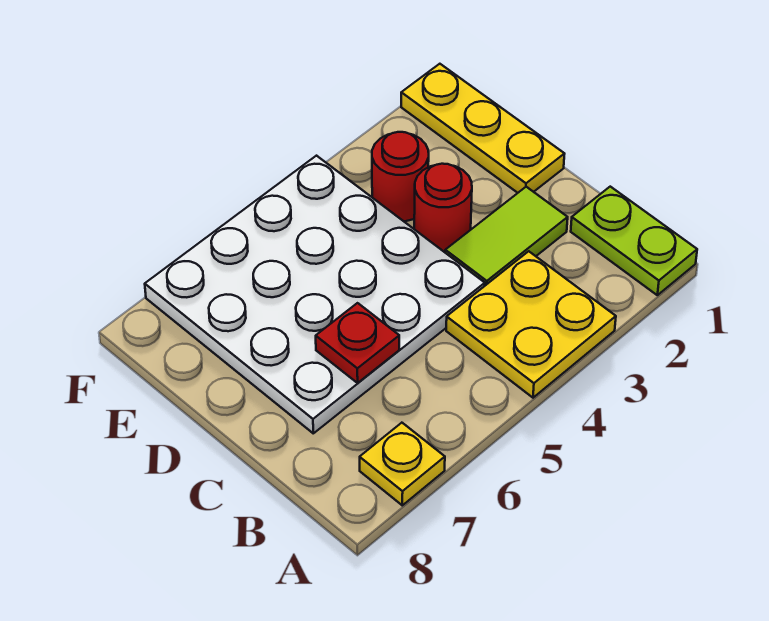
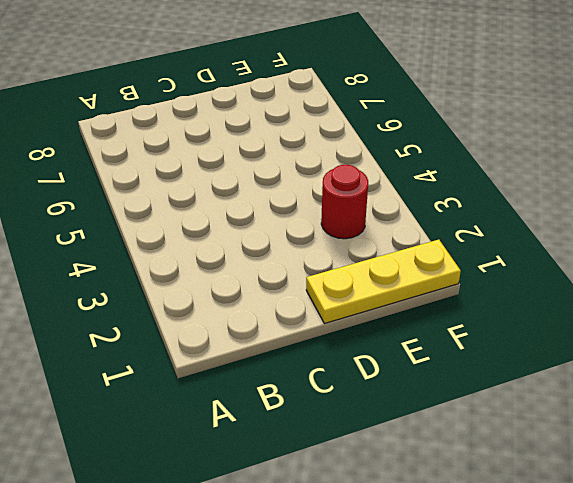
none -> lime 1x2 plate [571,187,697,295]
none -> yellow 2x2 plate [446,251,616,398]

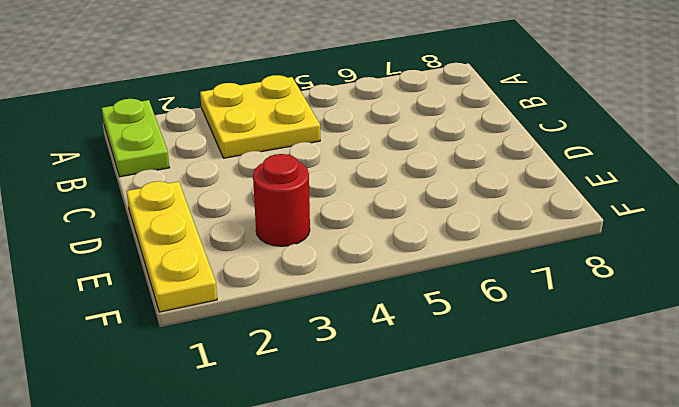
none -> yellow 1x1 plate [360,423,445,505]
none -> lime 1x2 tile [445,187,568,285]

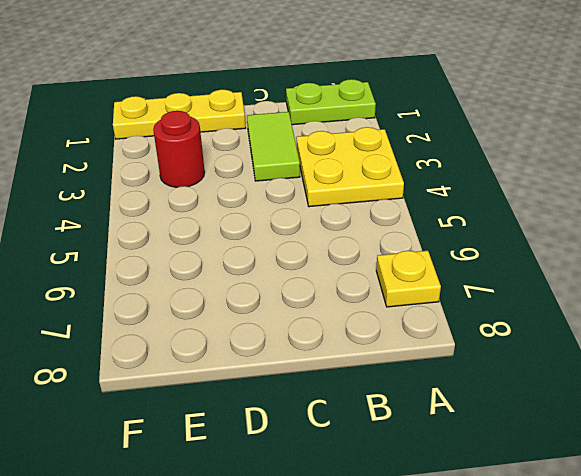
none -> white 4x4 plate [145,156,485,433]
none -> red 1x1 round brick [414,164,472,252]

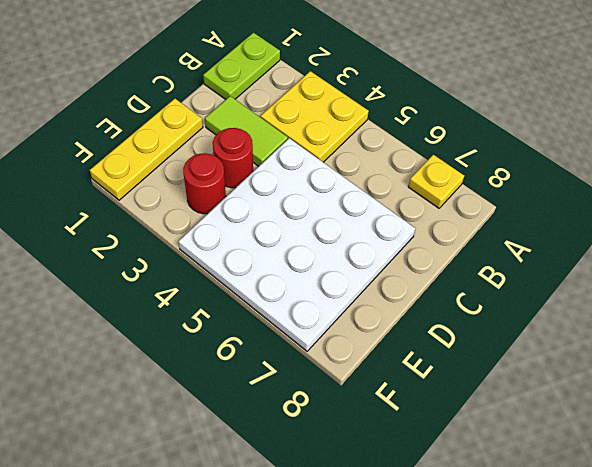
none -> red 1x1 plate [316,303,399,383]

